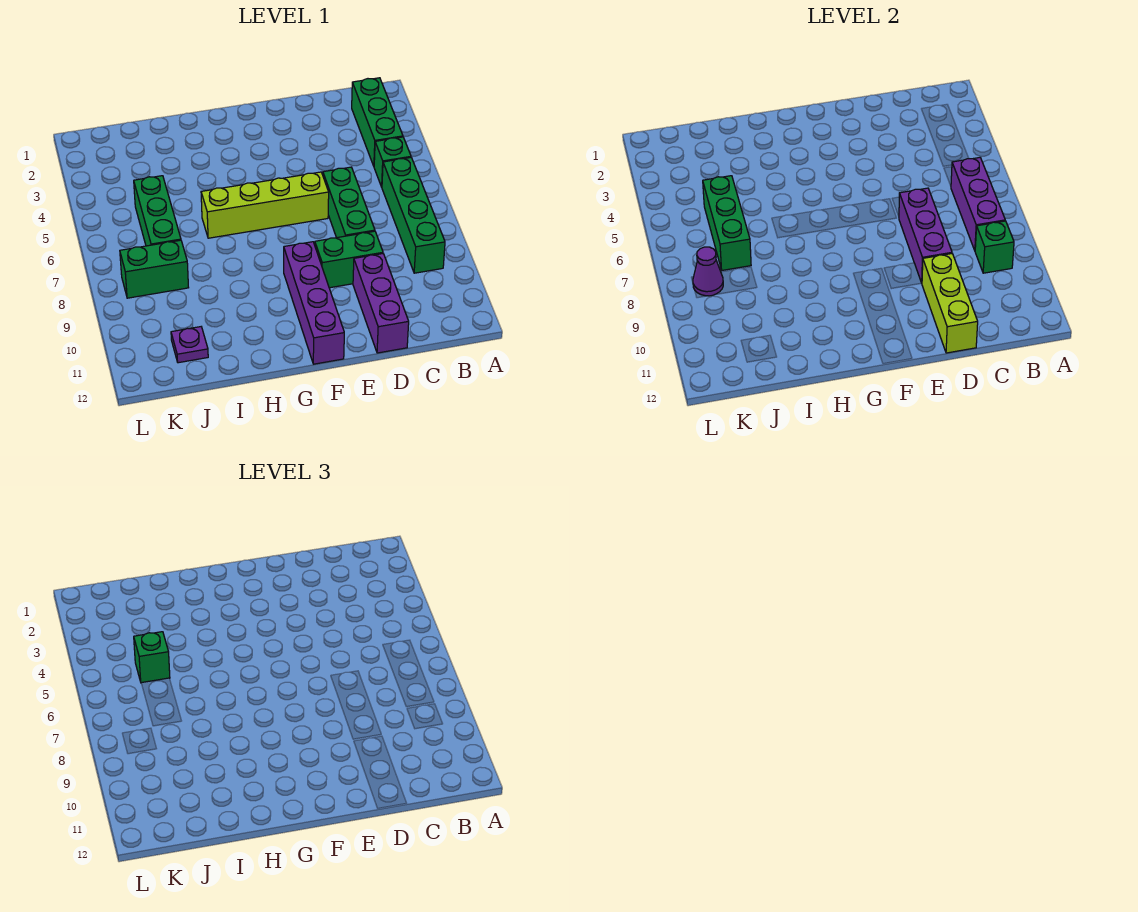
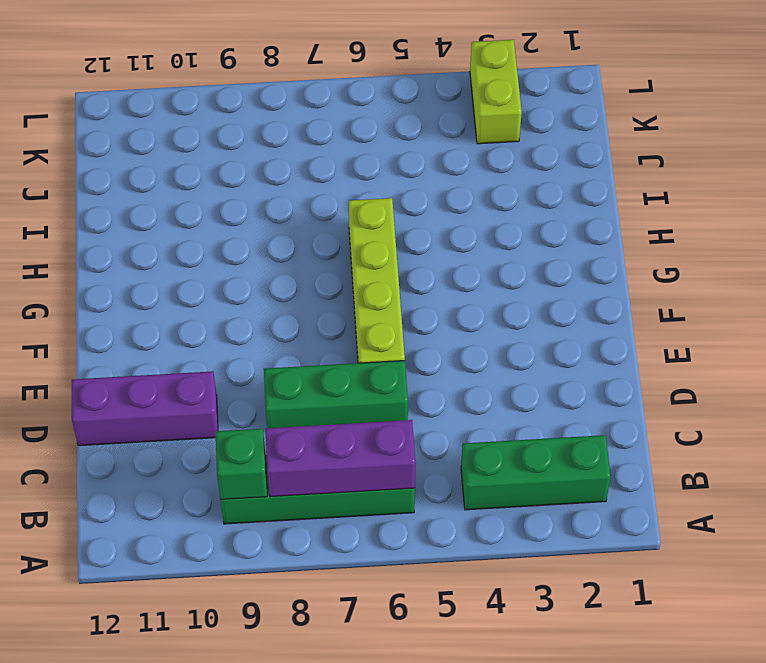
lime 1x2 brick [470,40,522,144] -> none
none -> green 1x1 brick [374,137,411,187]
none -> green 1x2 brick [315,231,383,288]
none -> purple 1x4 brick [284,242,344,364]

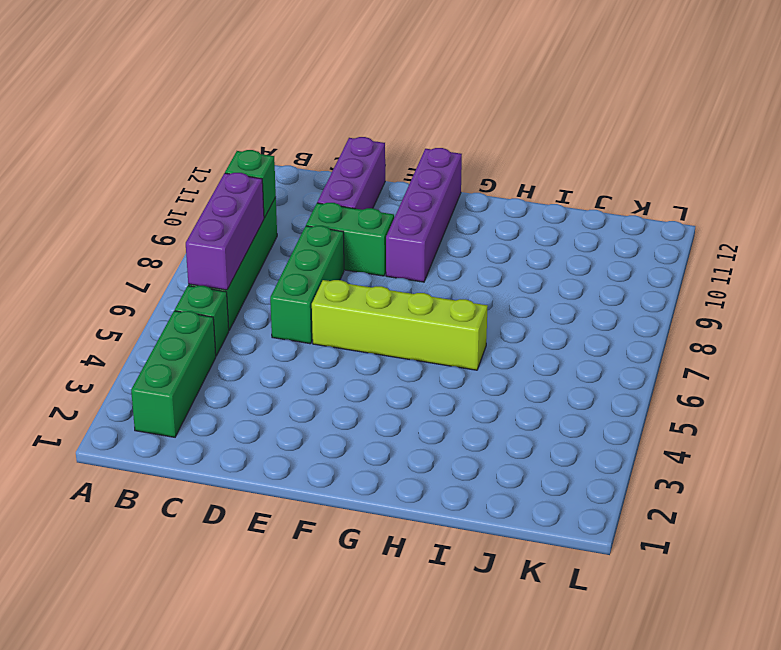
none -> green 1x3 brick [134,176,181,246]
none -> green 1x2 brick [120,240,189,298]
none -> purple 1x1 plate [171,327,208,363]

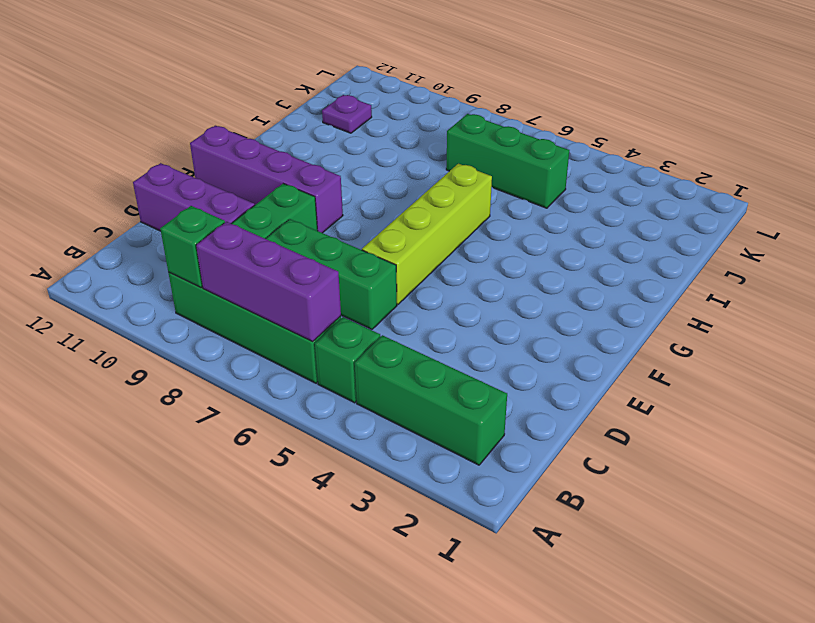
none -> green 1x2 brick [120,240,189,298]
none -> purple 1x3 brick [899,188,952,283]
none -> lime 1x3 brick [922,254,978,353]

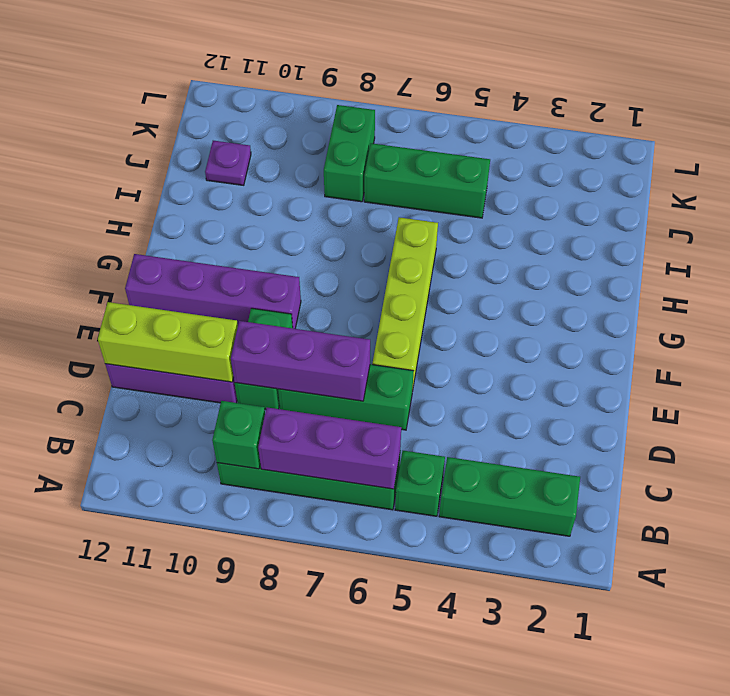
none -> green 1x3 brick [703,176,751,270]
none -> purple 1x1 cone [693,247,723,296]
none -> green 1x1 brick [134,632,170,683]

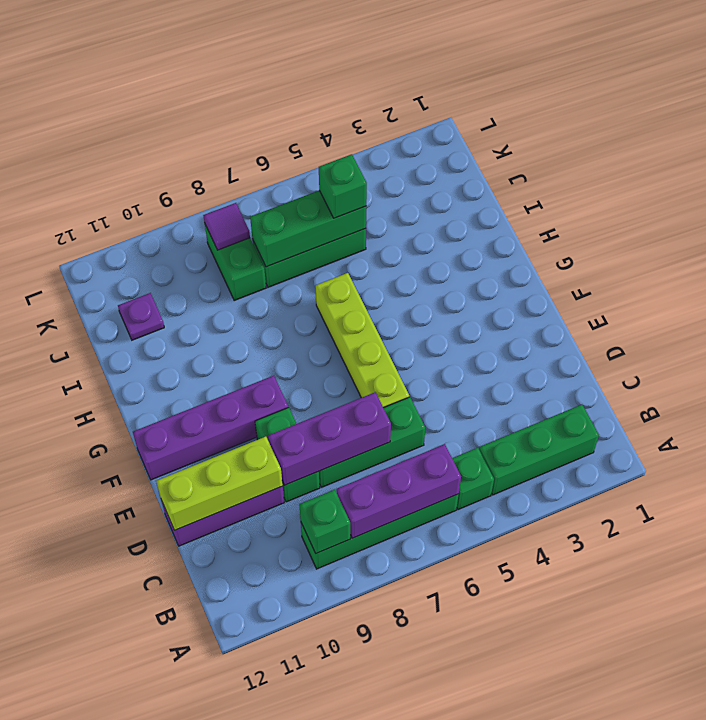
purple 1x1 tile [203,203,250,250] -> purple 1x1 cone [693,247,723,296]

